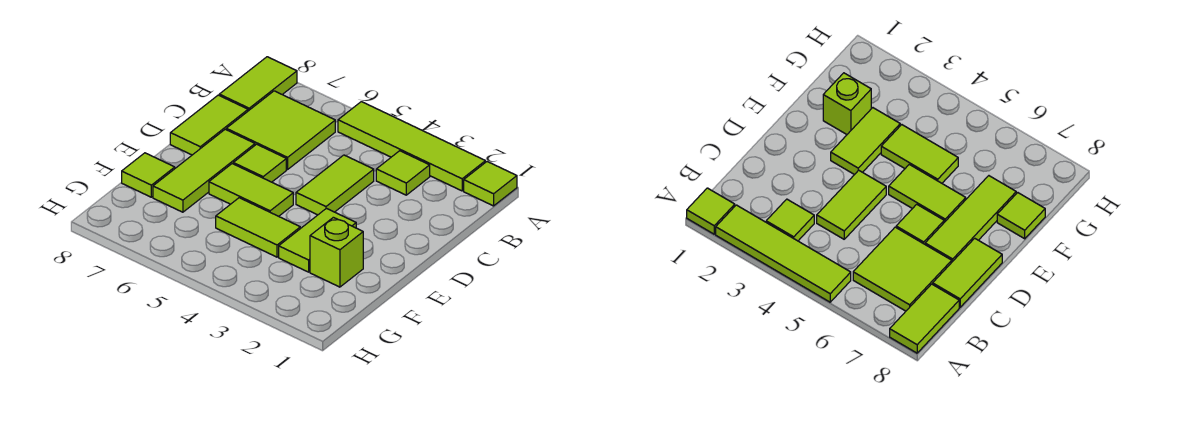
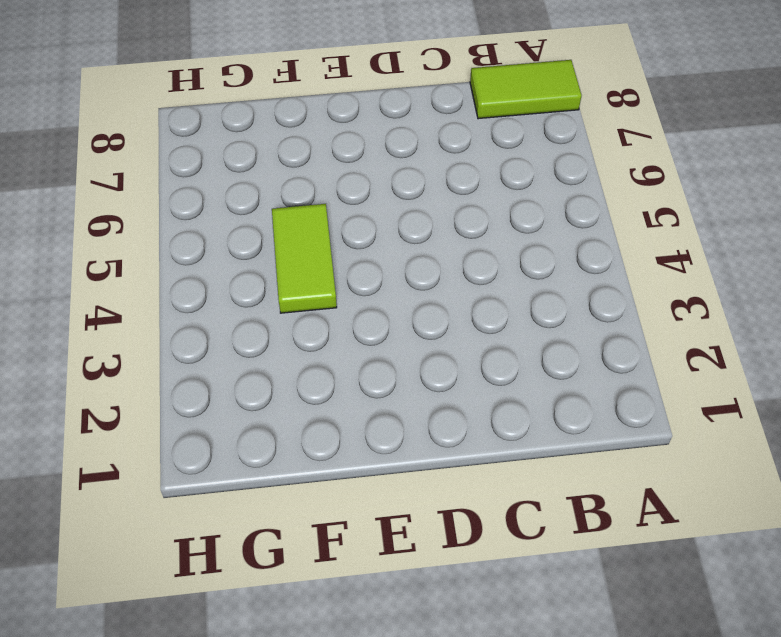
none -> lime 1x1 tile [464,162,517,206]
none -> lime 1x4 tile [338,102,485,191]
none -> lime 1x1 tile [376,151,430,195]

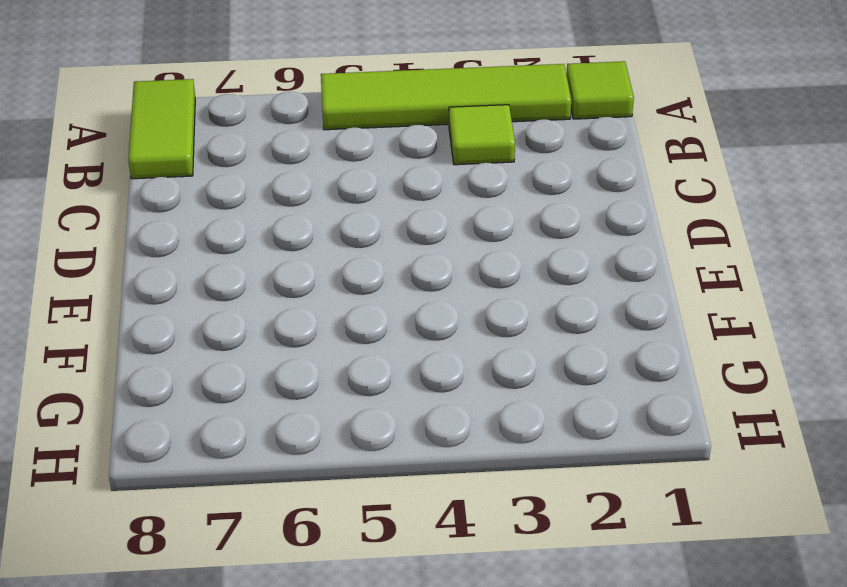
none -> lime 2x2 tile [226,91,335,170]
none -> lime 1x2 tile [296,155,374,215]
none -> lime 1x2 tile [170,95,248,155]

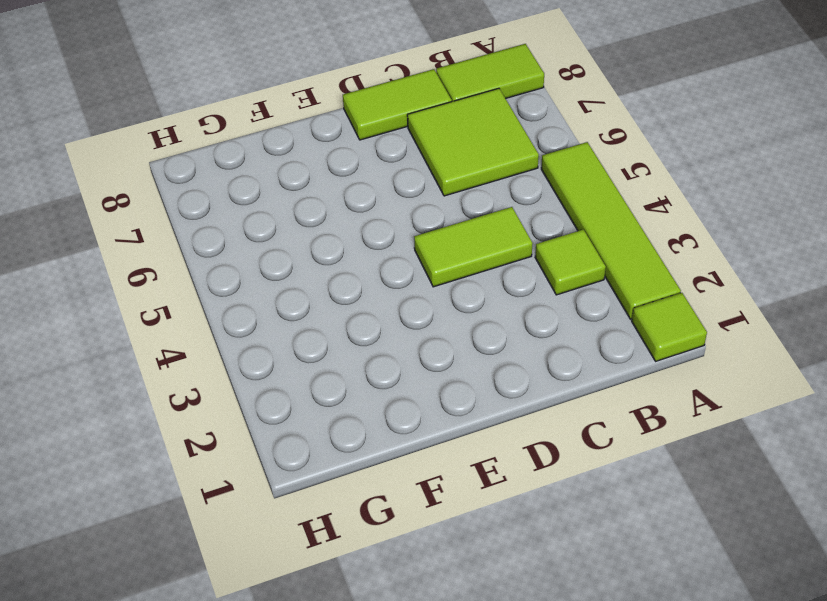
none -> lime 1x1 tile [233,144,286,182]
none -> lime 1x3 tile [153,129,255,212]
none -> lime 1x2 tile [279,208,356,272]

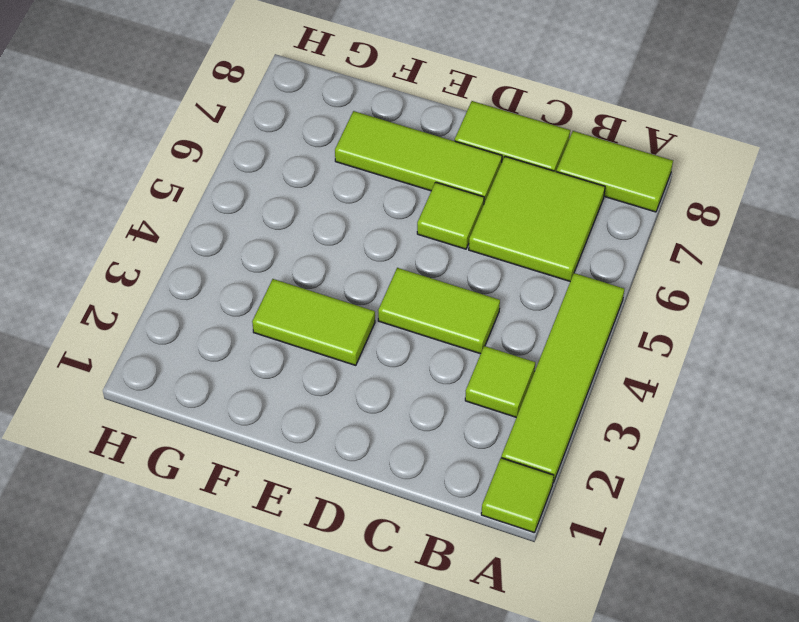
none -> lime 1x2 tile [209,164,293,216]
none -> lime 1x1 brick [310,217,363,287]
none -> lime 1x2 tile [216,198,300,257]

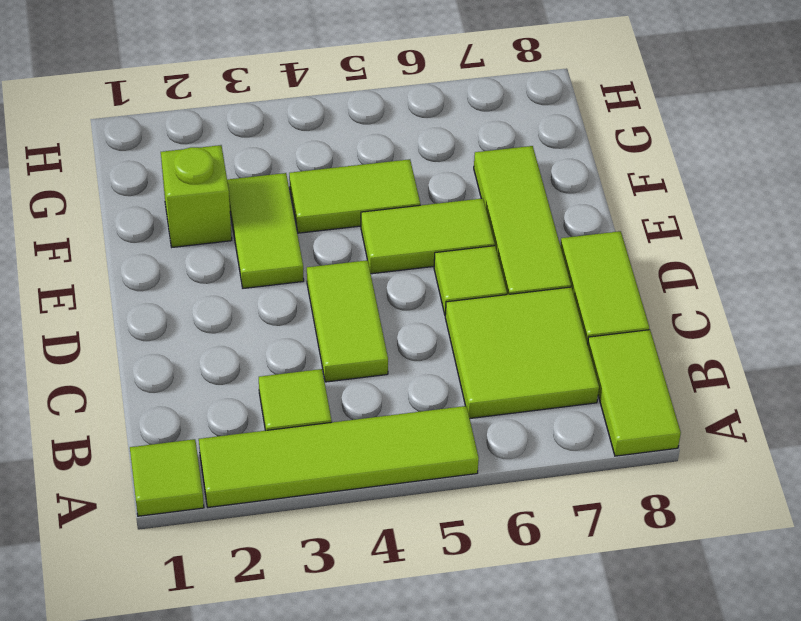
none -> lime 1x1 tile [122,153,175,197]

